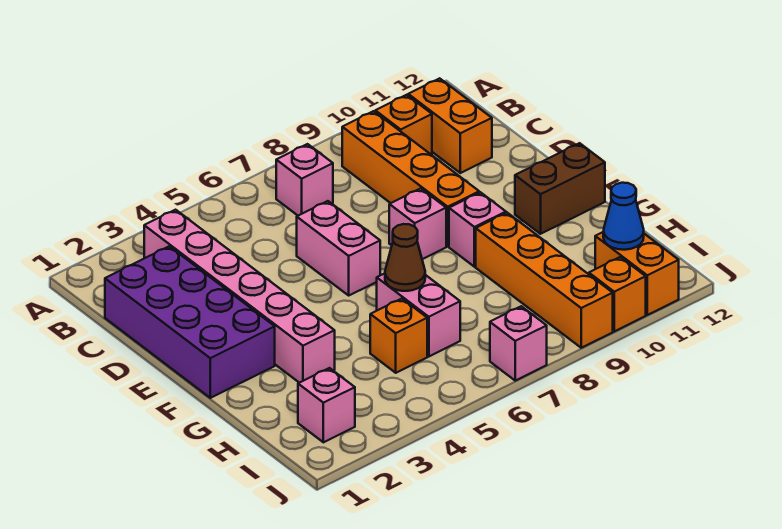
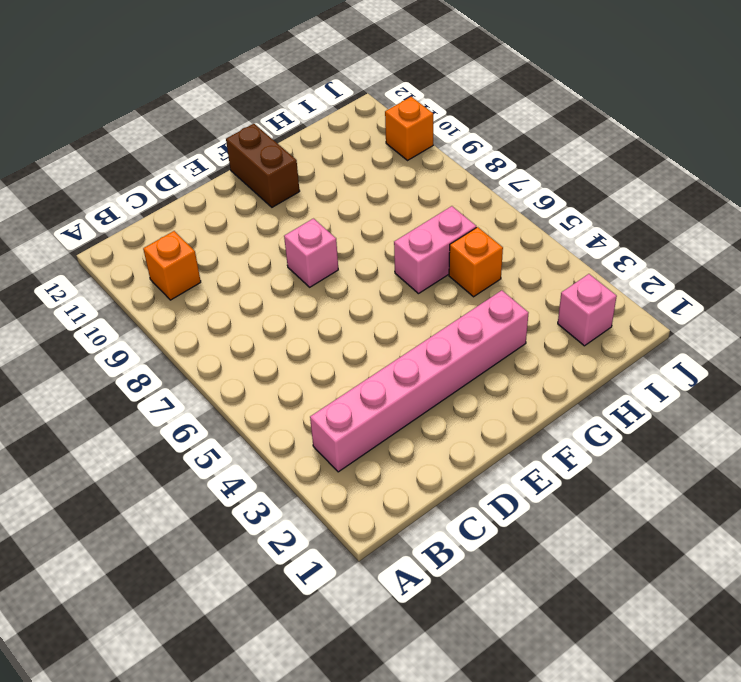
none -> pink 1x1 brick [276,144,333,216]
none -> orange 1x4 brick [342,111,479,246]
none -> orange 1x2 brick [408,78,492,173]

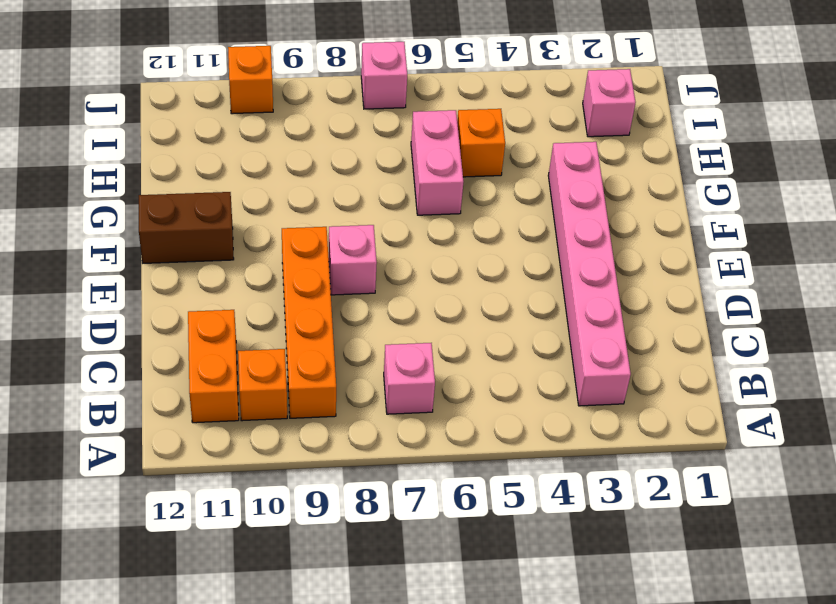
none -> purple 2x4 brick [105,246,275,398]
none -> pink 1x2 brick [297,201,380,295]
none -> pink 1x1 brick [449,192,506,267]

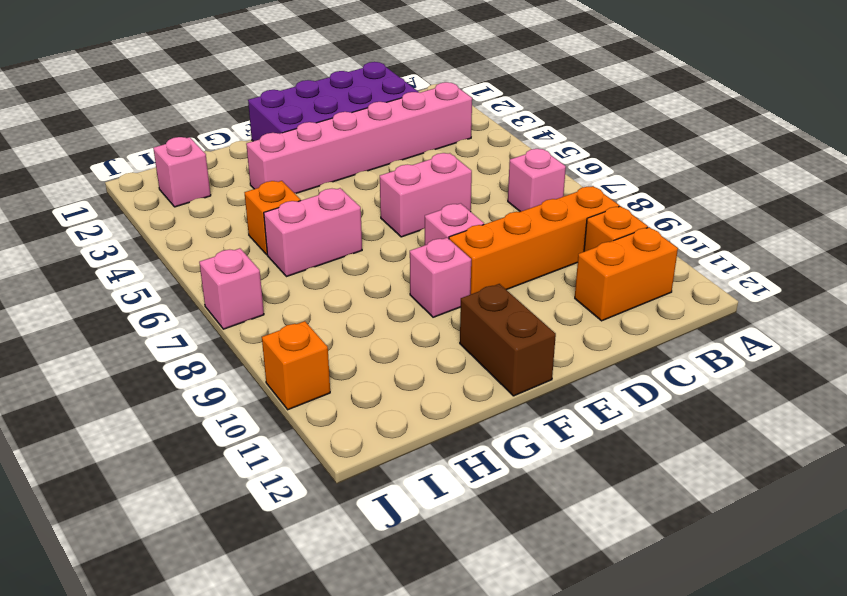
none -> orange 1x4 brick [476,213,613,348]
none -> orange 1x2 brick [595,232,679,315]
none -> brown 1x1 cone [385,224,425,291]

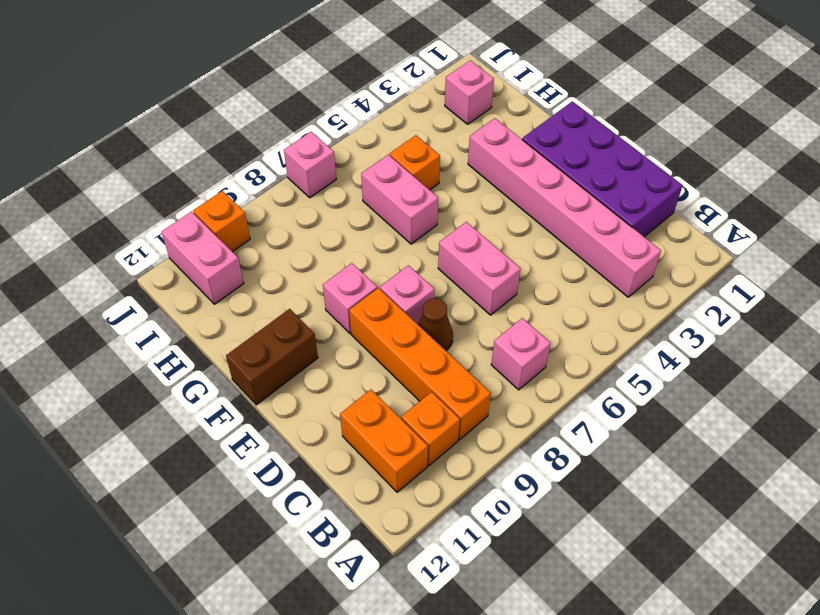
brown 1x1 cone [418,298,453,351] -> brown 1x1 cone moved to [385,224,425,291]
pink 1x2 brick [161,212,244,304] -> orange 1x2 brick [595,232,679,315]
none -> orange 1x4 brick [476,213,613,348]
none -> blue 1x1 cone [603,183,644,250]

